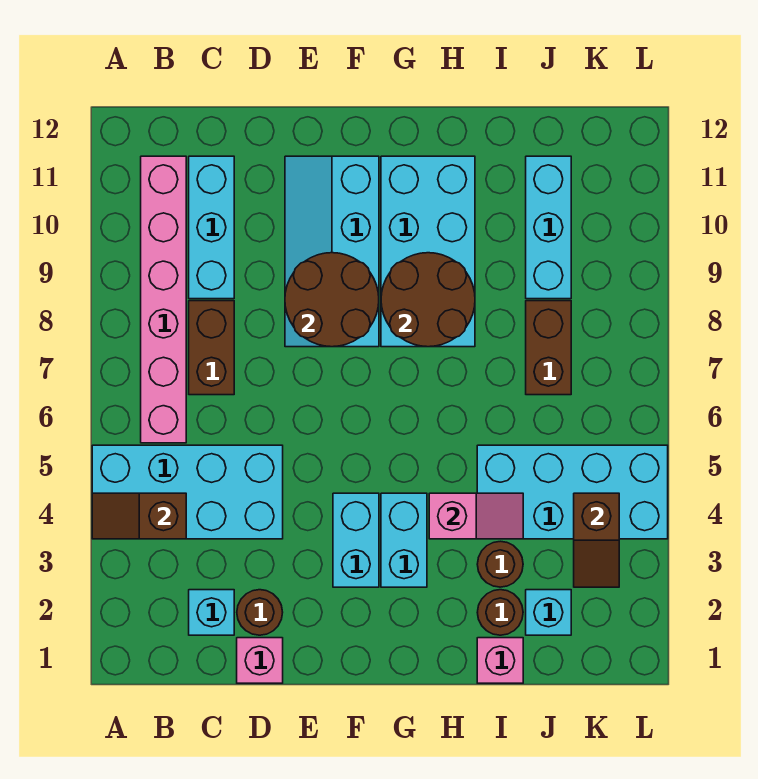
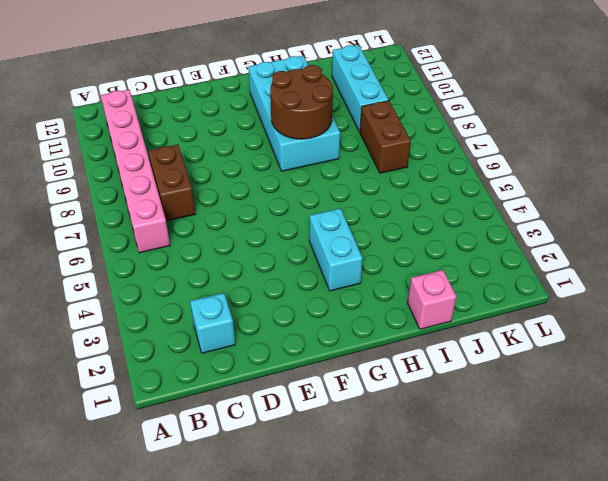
none -> cyan 2x4 brick [92,445,283,539]
none -> cyan 1x3 brick [189,156,234,299]
none -> pink 1x1 brick [237,638,283,683]

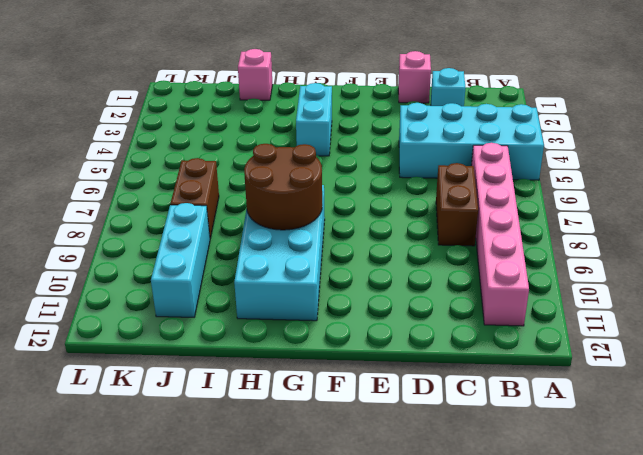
none -> cyan 1x3 brick [189,156,234,299]
none -> brown 1x1 round brick [237,590,283,635]
none -> cyan 2x4 slope [285,156,379,347]

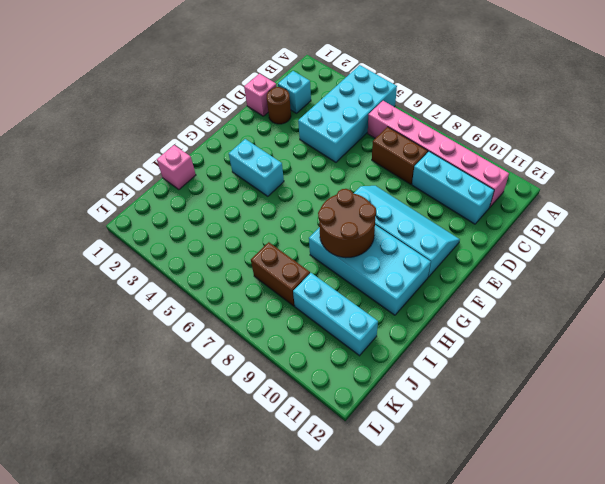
none -> cyan 1x2 brick [333,493,379,587]
none -> brown 1x1 round brick [477,590,523,635]
none -> brown 1x1 round brick [477,541,523,587]

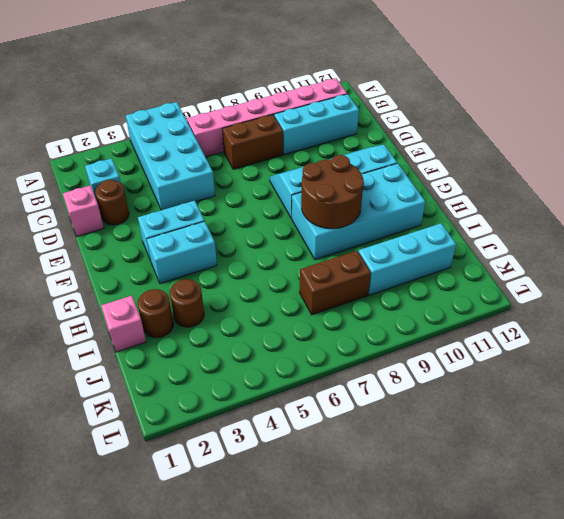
none -> cyan 2x4 brick [477,445,668,539]
none -> cyan 1x1 brick [526,590,571,635]
none -> brown 1x2 slope [92,493,186,539]

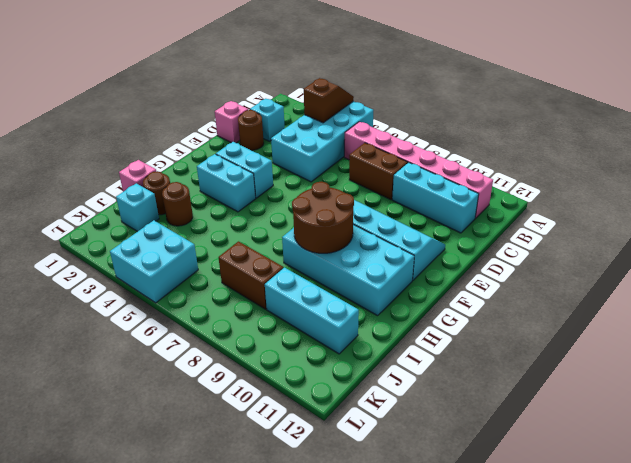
cyan 2x2 brick [110,220,198,303] -> cyan 2x4 brick [477,445,668,539]
none -> brown 2x2 round brick [285,253,379,347]
none -> pink 1x2 slope [429,493,523,539]
none -> brown 1x2 slope [574,493,619,587]

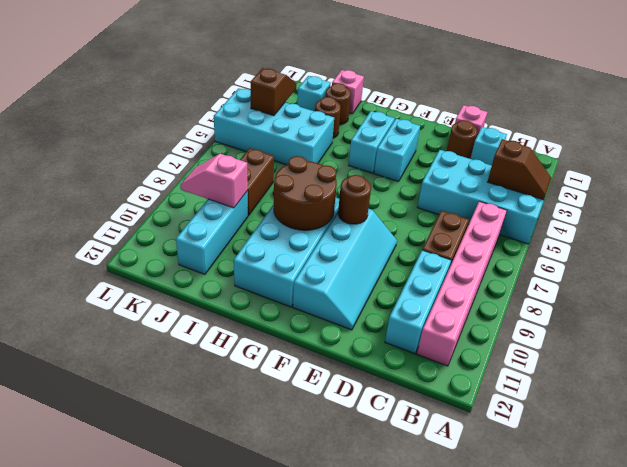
brown 1x1 round brick [338,175,371,224] -> brown 2x2 round brick [285,253,379,347]
pink 1x2 slope [181,154,248,208] -> pink 1x2 slope moved to [429,493,523,539]

